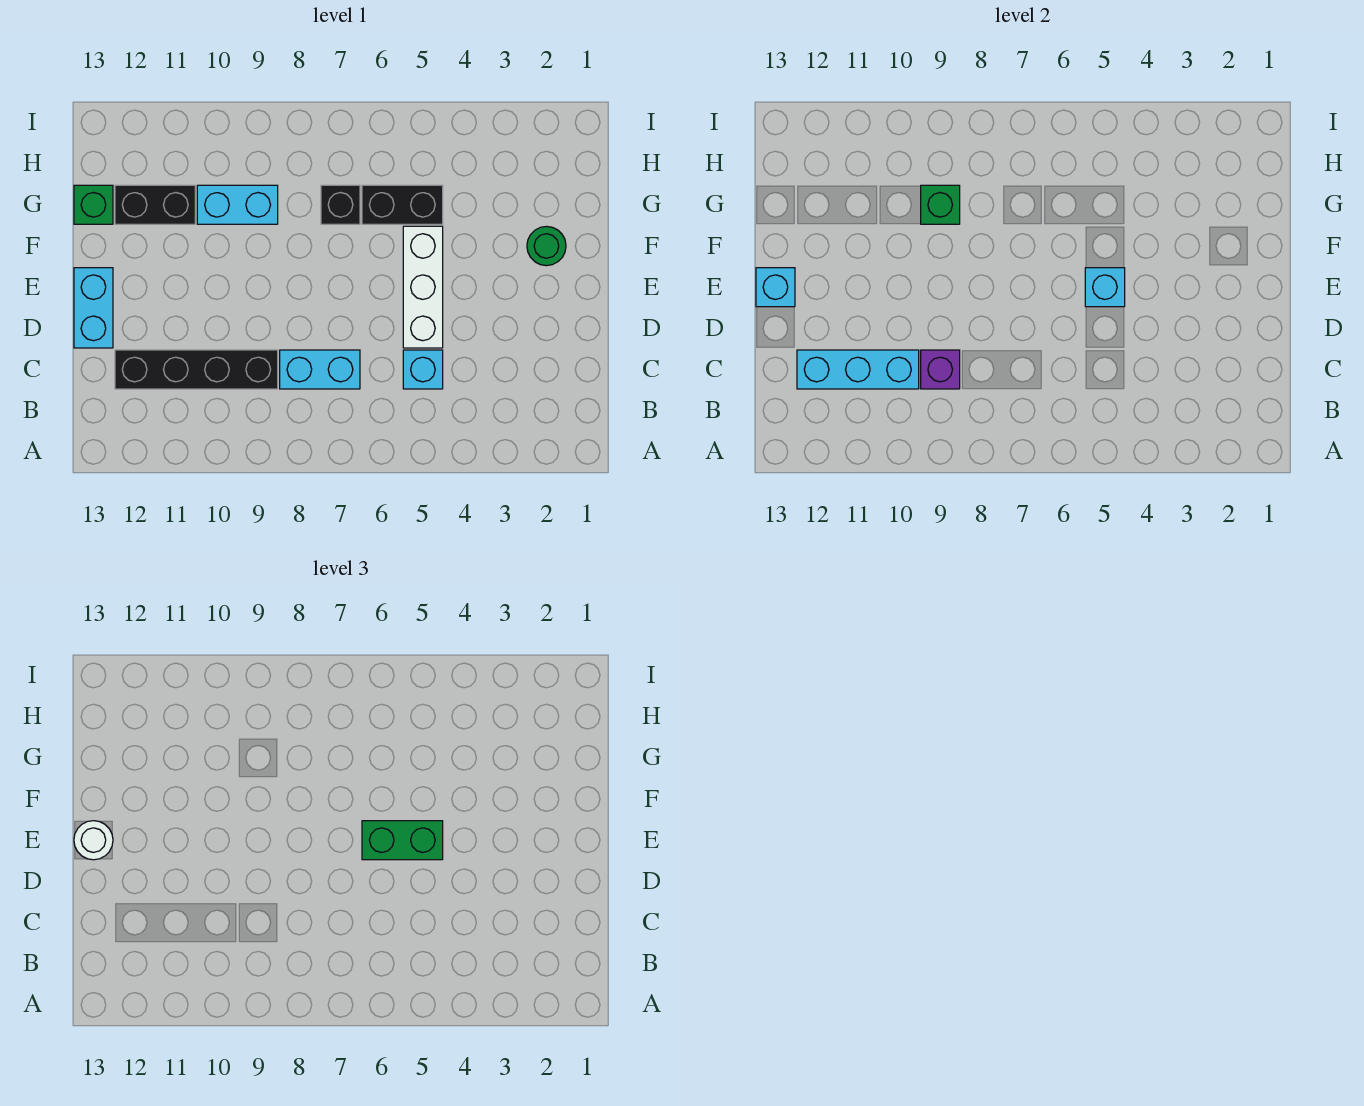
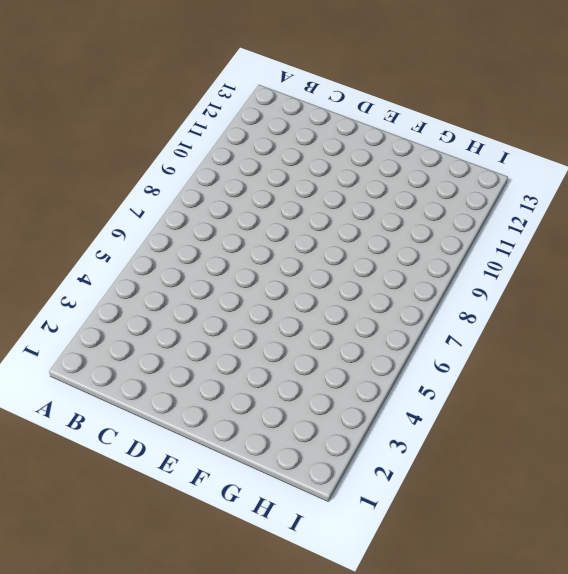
none -> cyan 1x1 brick [403,350,443,389]
none -> cyan 1x2 brick [280,350,360,389]
none -> black 1x4 brick [115,350,278,389]

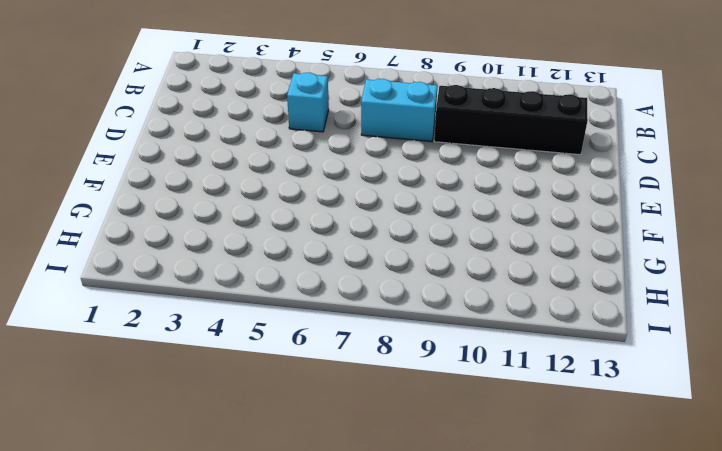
none -> white 1x3 brick [403,226,443,348]
none -> cyan 1x2 brick [74,268,113,348]
none -> green 1x1 round brick [527,226,566,266]

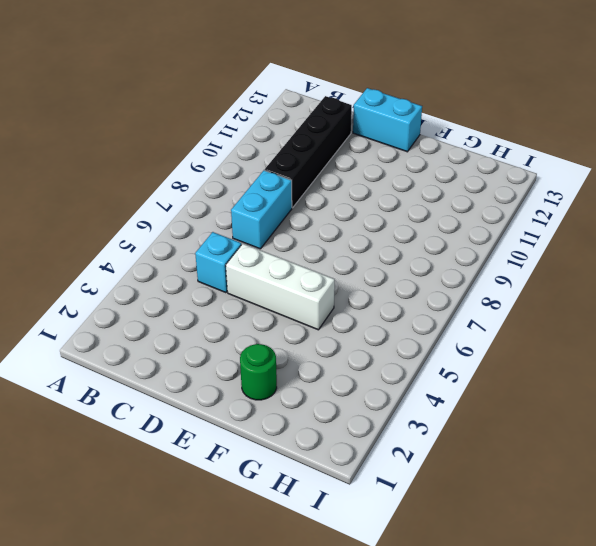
none -> black 1x2 brick [362,185,443,224]
none -> black 1x1 brick [321,185,360,224]
none -> cyan 1x2 brick [197,185,278,224]

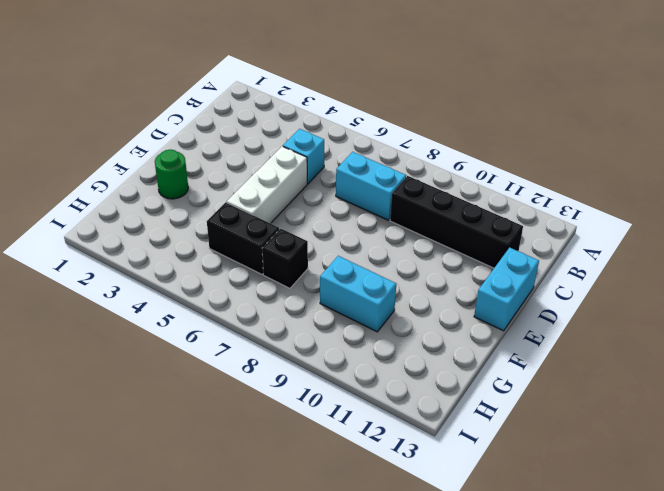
none -> black 1x2 brick [115,185,195,224]
none -> green 1x1 brick [74,185,113,224]
none -> purple 1x1 brick [921,350,960,389]

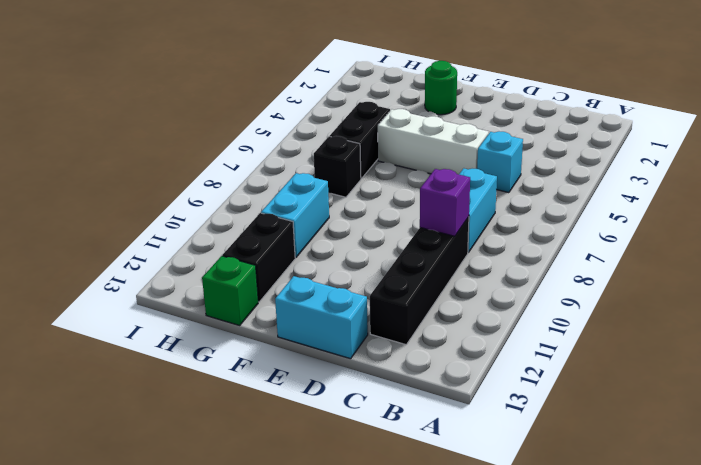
none -> cyan 1x3 brick [797,350,919,389]
none -> cyan 1x1 brick [1085,268,1125,307]
none -> cyan 1x1 brick [756,268,795,307]

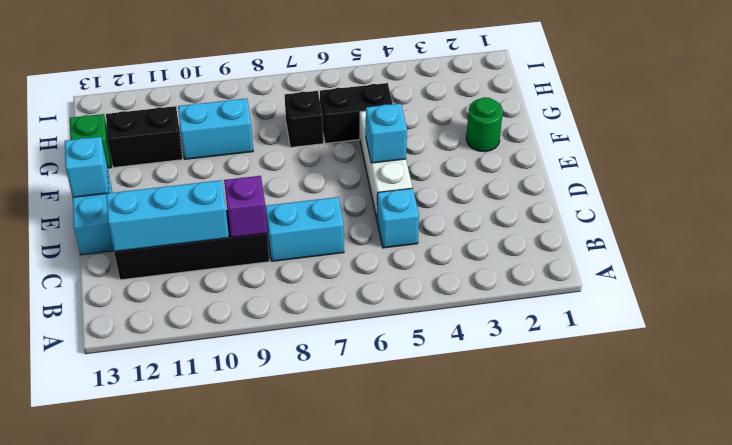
none -> green 1x1 brick [921,185,960,224]
none -> green 1x2 brick [362,821,443,860]
none -> white 1x1 round brick [74,821,113,860]

